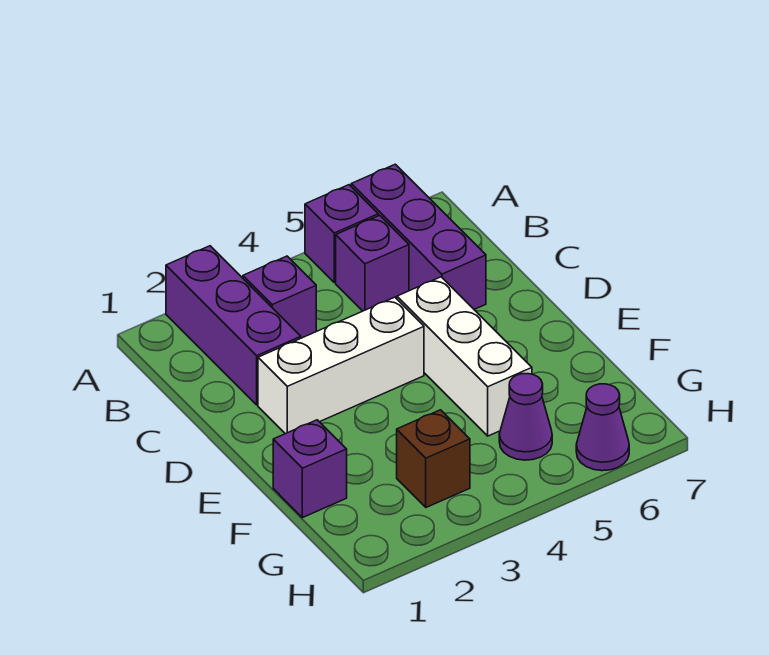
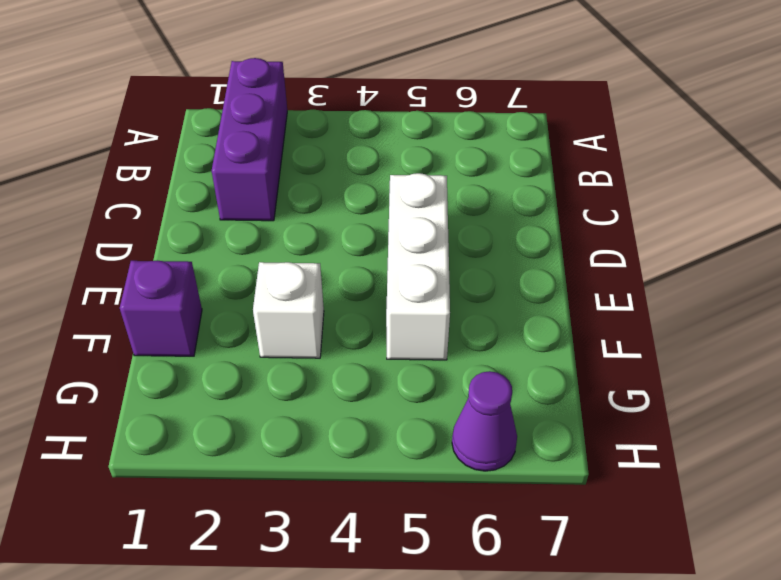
white 1x1 brick [253,262,324,358] -> none
none -> purple 1x1 brick [305,185,378,282]
none -> purple 1x3 brick [351,164,486,309]

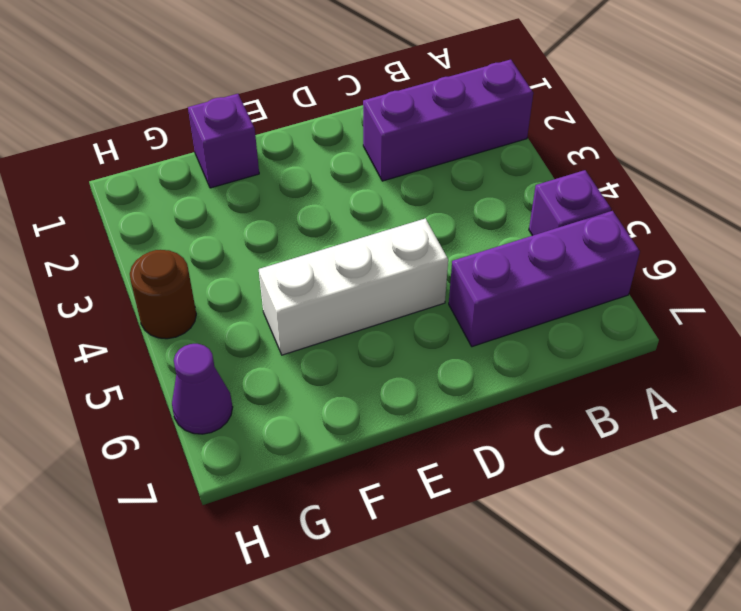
brown 1x1 round brick [130,250,196,339] -> none
none -> purple 1x1 brick [243,256,316,338]
none -> purple 1x1 brick [336,215,409,311]

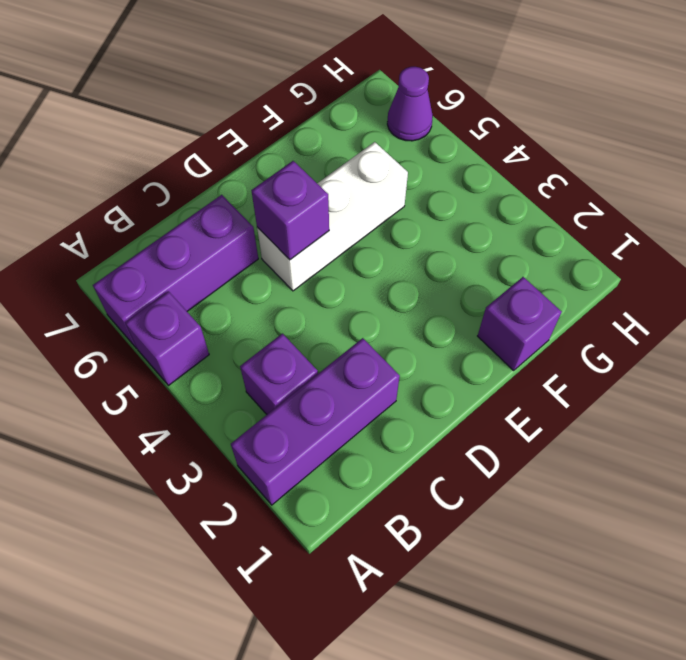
purple 1x1 brick [251,161,329,260] -> purple 1x1 brick moved to [336,215,409,311]
none -> white 1x3 brick [258,297,424,434]
none -> brown 1x1 brick [397,410,470,507]

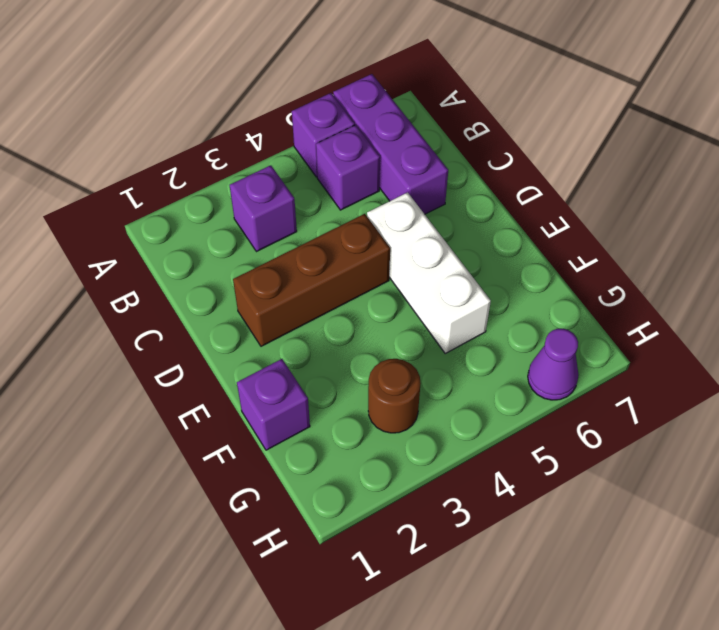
brown 1x3 brick [233,214,390,346] -> white 1x3 brick [258,297,424,434]
brown 1x1 round brick [368,359,421,433] -> brown 1x1 brick [397,410,470,507]
none -> purple 1x3 brick [166,246,301,405]
none -> purple 1x1 cone [499,374,552,460]

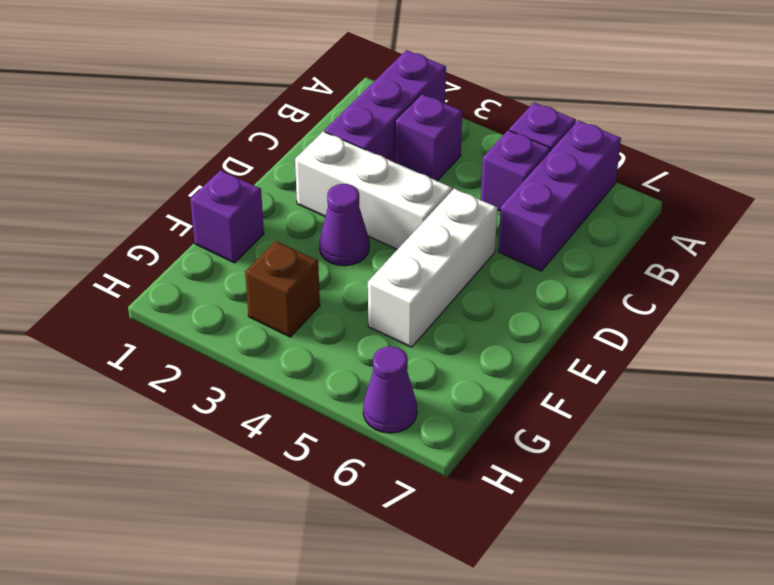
purple 1x1 cone [319,184,369,266] -> purple 1x1 cone moved to [499,374,552,460]

